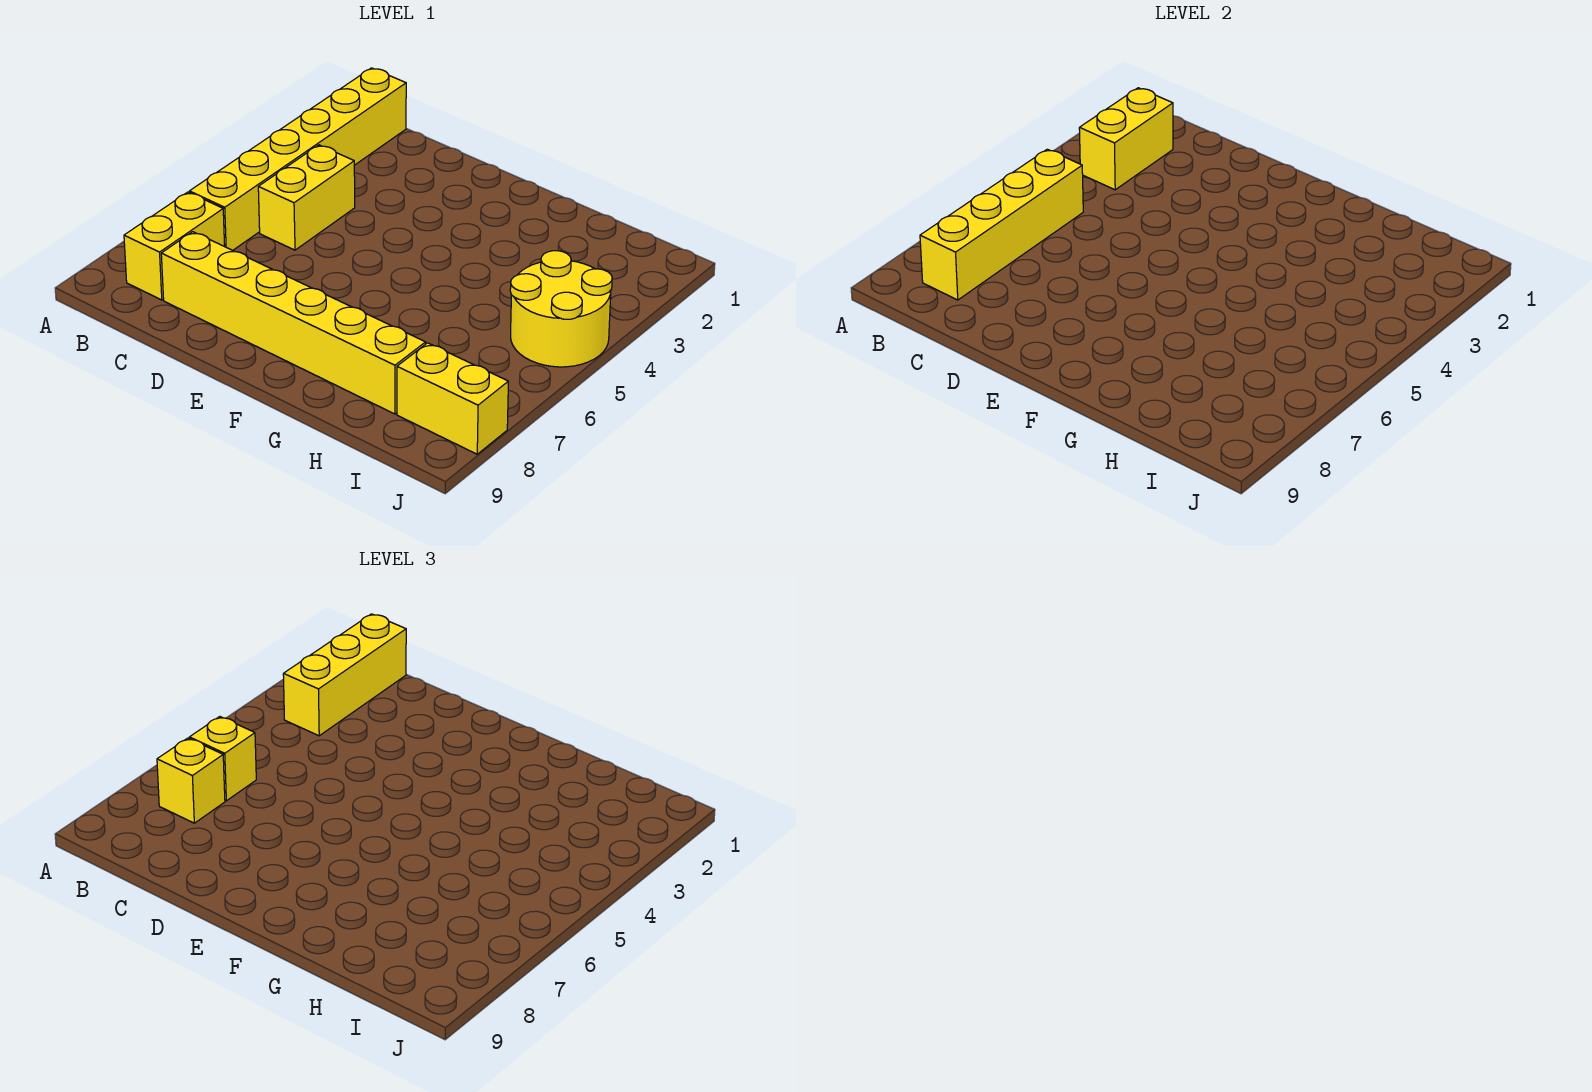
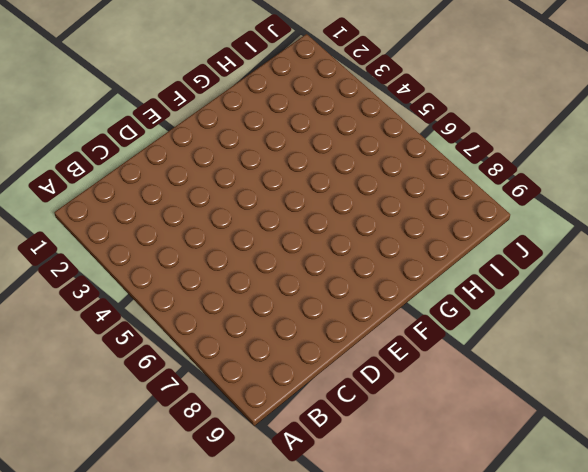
none -> yellow 1x6 brick [189,68,406,250]
none -> yellow 1x2 brick [124,192,225,300]

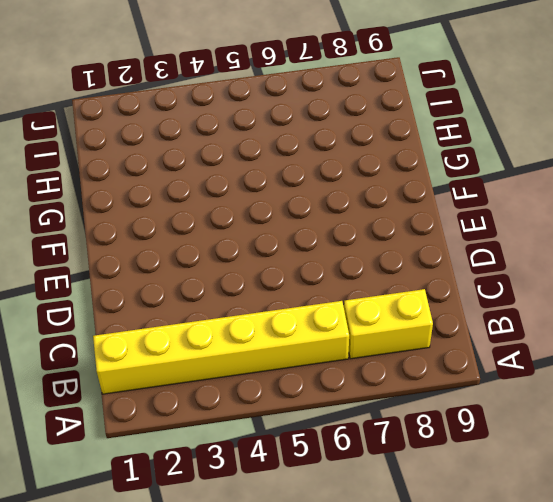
none -> yellow 1x2 brick [258,145,355,250]
none -> yellow 1x6 brick [161,232,426,414]

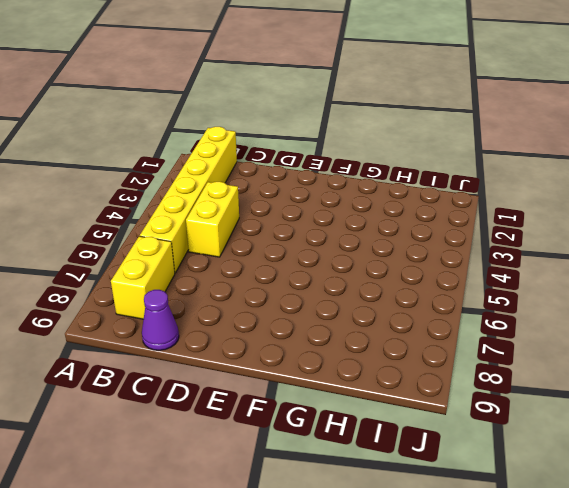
purple 1x1 cone [142,290,179,350] -> none
none -> yellow 1x6 brick [161,232,426,414]
none -> yellow 2x2 round brick [510,251,612,367]

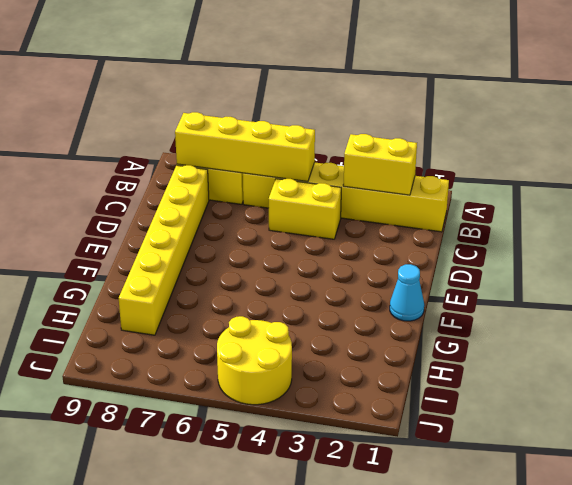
cyan 1x1 cone [390,264,424,321] -> none
none -> yellow 1x2 brick [397,343,508,454]
none -> yellow 1x3 brick [283,614,406,736]

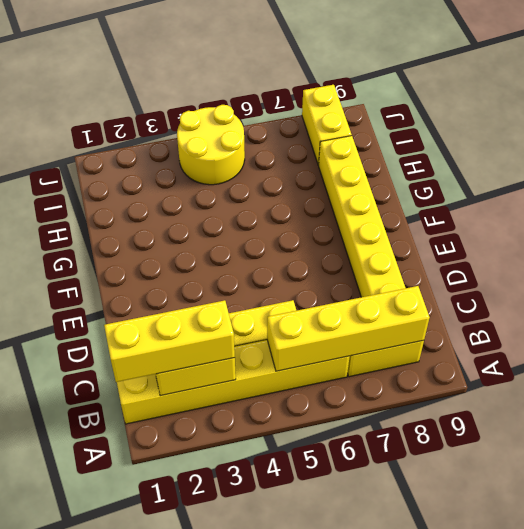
none -> yellow 1x1 brick [189,717,256,801]
none -> yellow 1x1 brick [157,738,225,823]

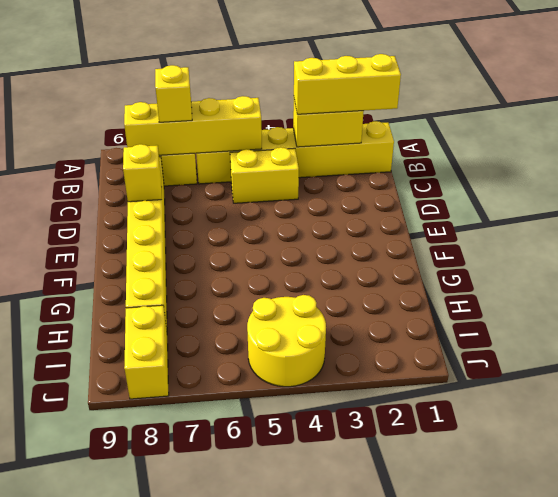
yellow 1x1 brick [123,144,162,202] -> yellow 1x1 brick moved to [189,717,256,801]

